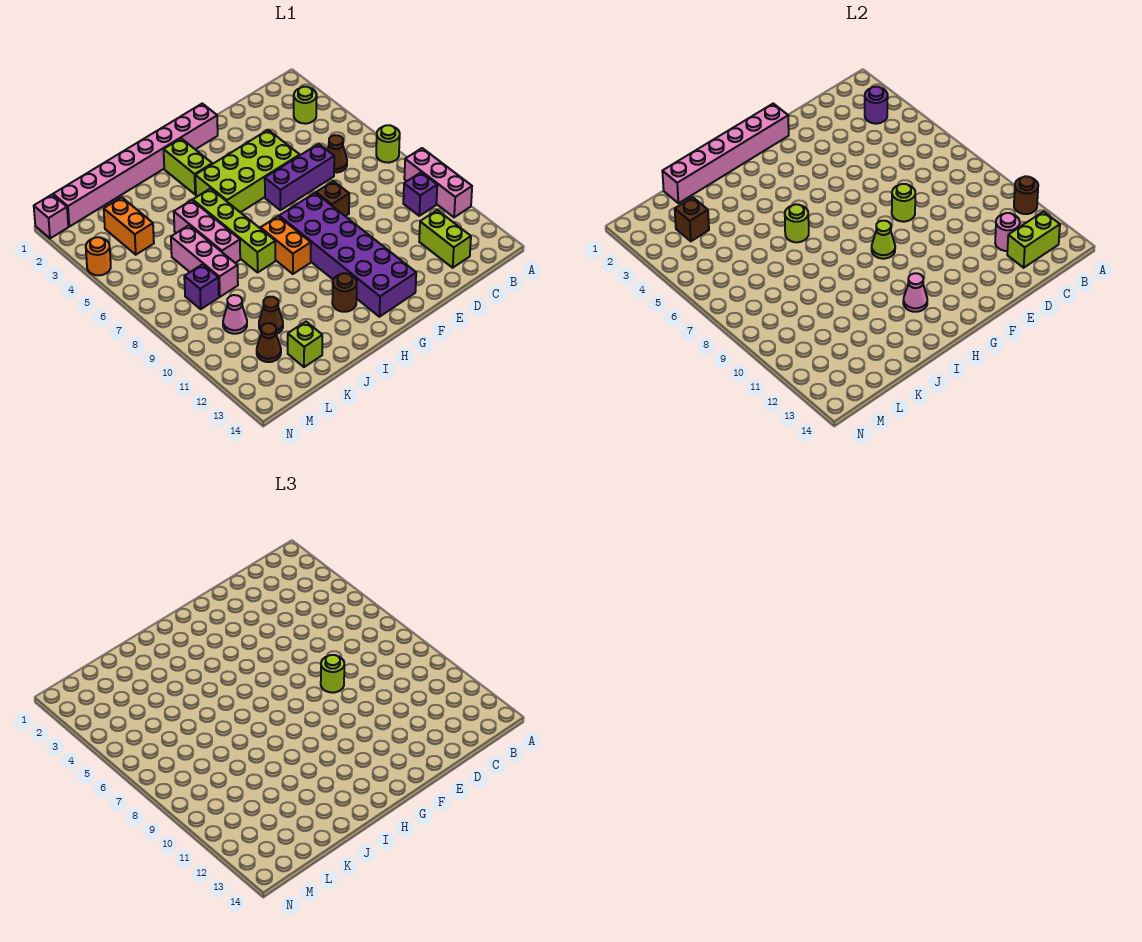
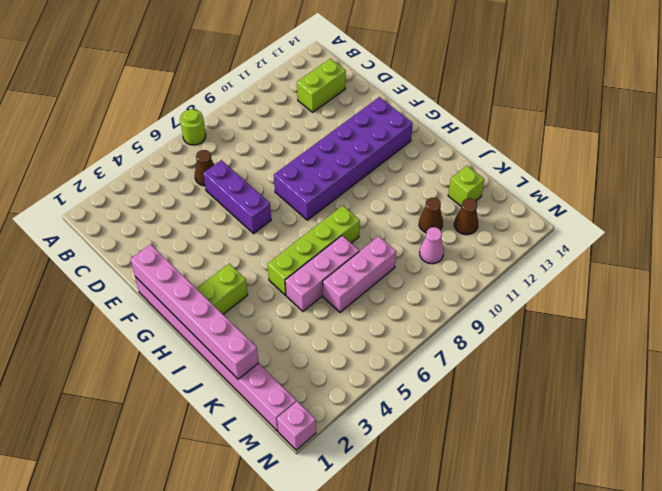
none -> pink 1x3 brick [404,148,472,217]
none -> lime 1x1 round brick [294,87,317,124]
none -> purple 1x1 brick [403,172,437,216]
none -> lime 2x4 brick [195,130,300,212]

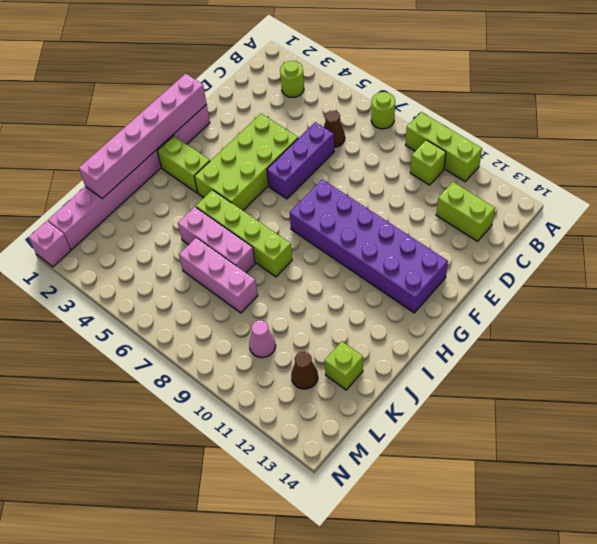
lime 1x3 brick [405,112,482,181] -> pink 1x3 brick [404,148,472,217]
lime 1x1 brick [410,140,446,185] -> purple 1x1 brick [403,172,437,216]
none -> brown 1x1 brick [316,181,349,216]
none -> orange 1x2 brick [260,216,311,274]
none -> brown 1x1 round brick [332,273,357,312]
none -> brown 1x1 cone [259,297,283,334]

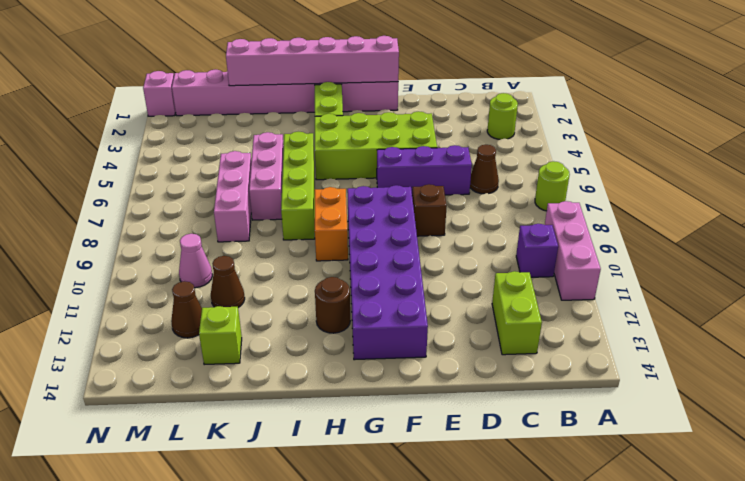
none -> orange 1x2 brick [104,197,154,255]
none -> purple 1x1 brick [184,264,219,309]
none -> orange 1x1 round brick [86,237,111,275]
none -> brown 1x1 round brick [1014,176,1038,214]

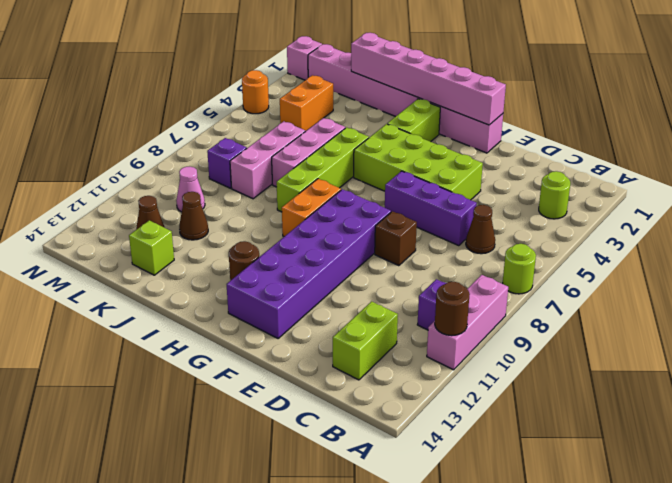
none -> purple 1x1 round brick [865,87,888,124]
none -> lime 1x2 brick [1007,212,1060,268]
none -> pink 1x1 round brick [995,213,1020,251]
none -> lime 1x1 round brick [892,184,915,222]

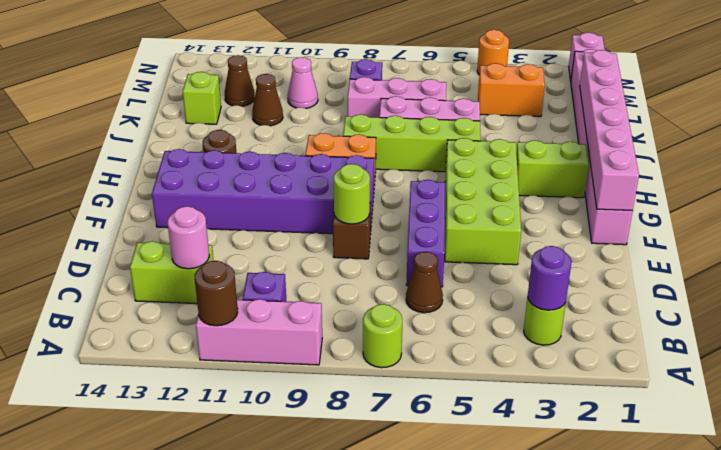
none -> lime 1x2 brick [1007,212,1060,268]
none -> lime 1x1 cone [872,221,895,259]
none -> pink 1x1 cone [903,273,927,312]
none -> lime 1x1 round brick [785,204,809,242]

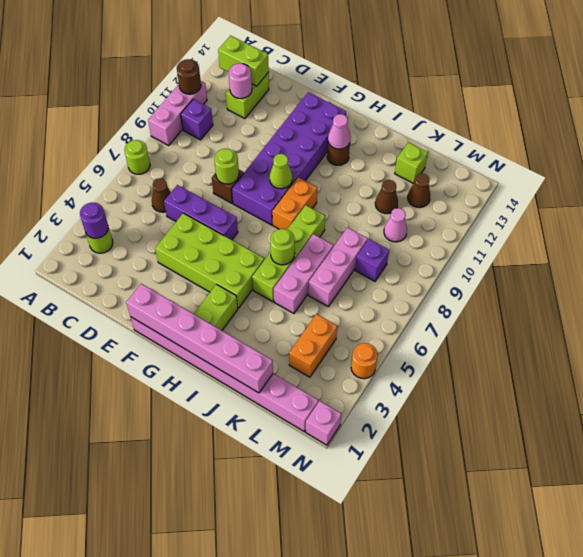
none -> brown 1x1 brick [675,197,709,241]
none -> lime 1x1 round brick [321,655,344,693]

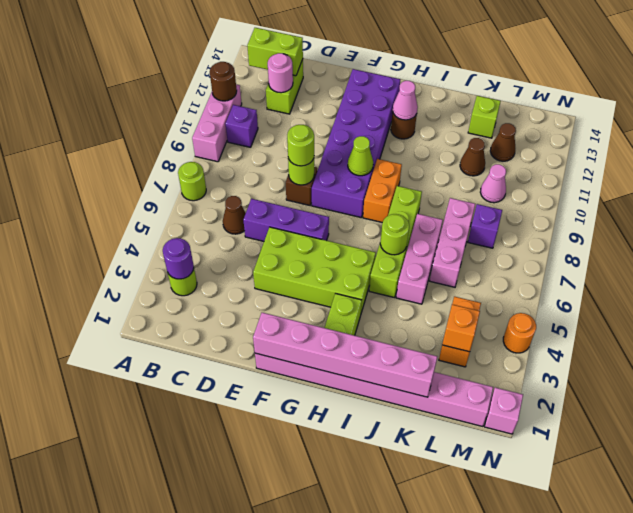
orange 1x1 brick [442,304,480,352] -> brown 1x1 brick [675,197,709,241]

